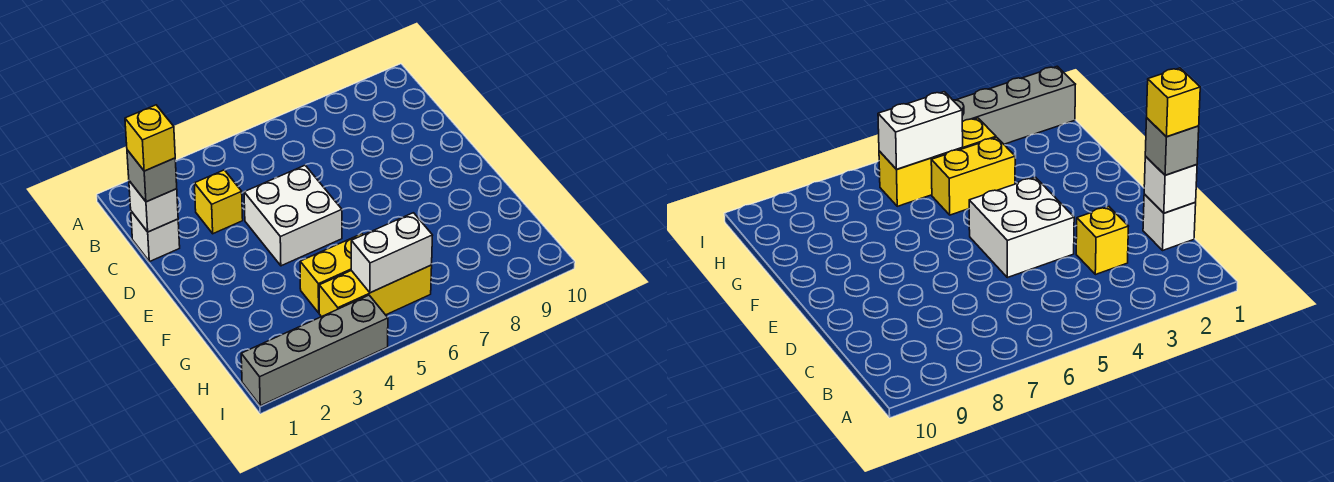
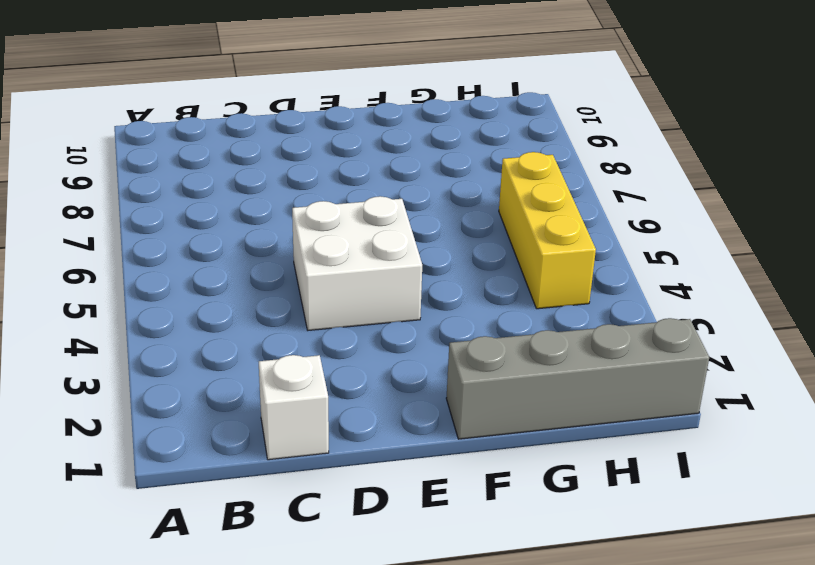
grey 1x4 brick [446,318,709,439] -> grey 1x4 brick turned to [241,295,388,406]
none -> yellow 1x1 brick [194,170,243,234]
none -> yellow 1x2 brick [300,234,363,313]

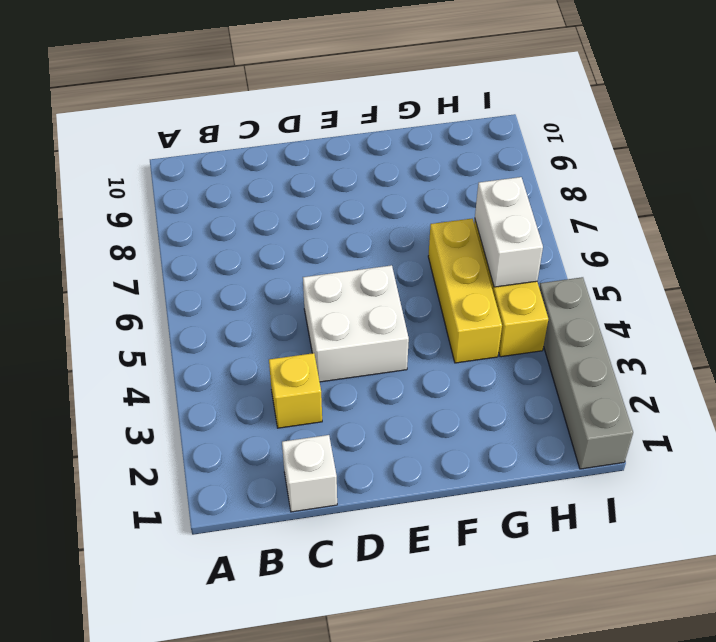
yellow 1x3 brick [428,219,502,363] -> yellow 1x2 brick [300,234,363,313]
none -> white 1x1 brick [129,181,178,232]
none -> grey 1x1 brick [127,150,177,202]

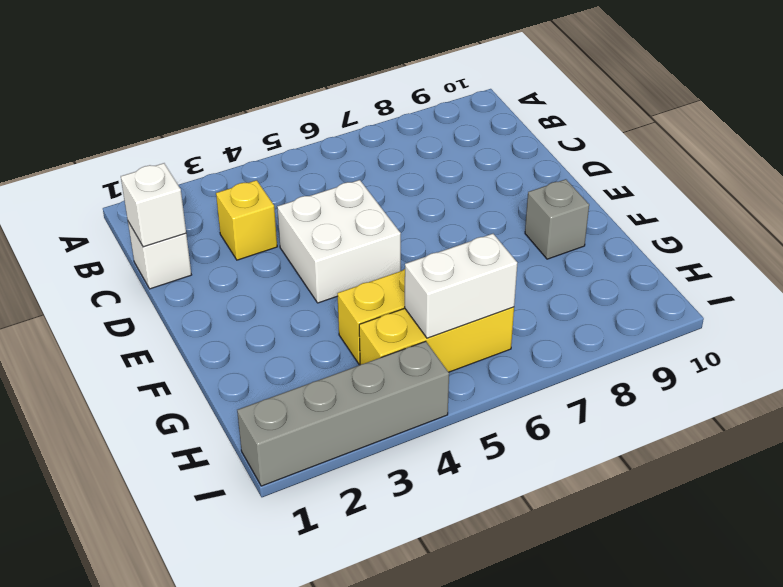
grey 1x1 brick [525,179,589,259] -> grey 1x1 brick moved to [127,150,177,202]
none -> yellow 1x1 brick [125,105,175,171]

